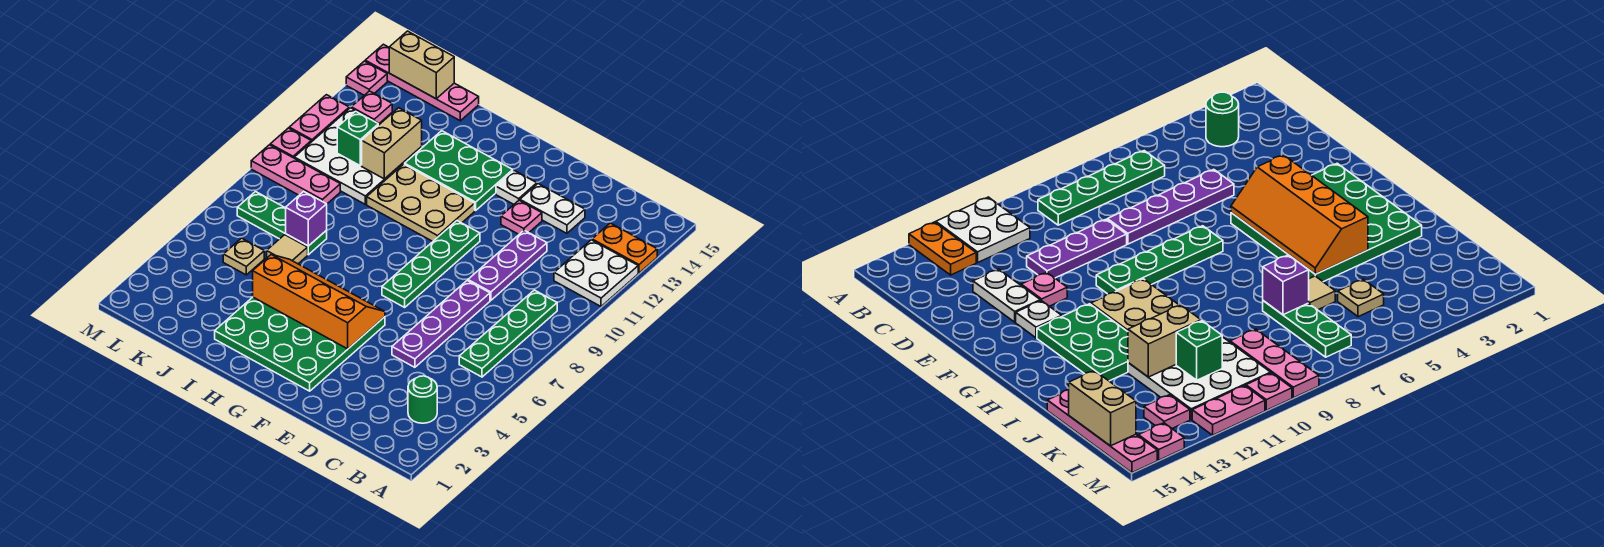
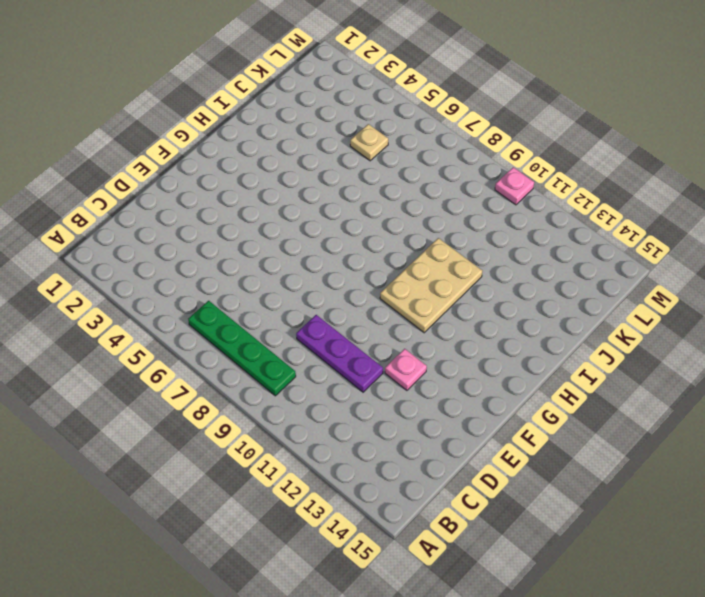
none -> white 2x2 plate [554,240,638,306]
none -> orange 1x2 plate [592,223,657,273]
none -> green 1x1 round brick [408,376,437,423]

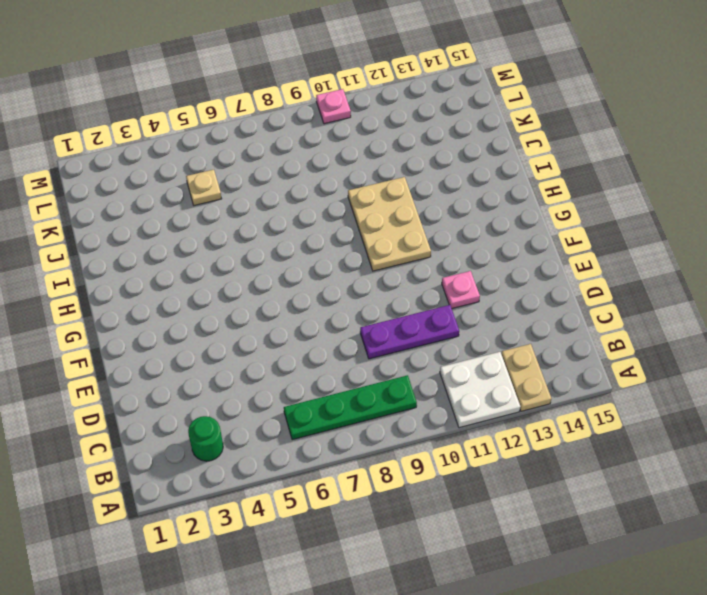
tan 1x2 plate [501,344,551,411] -> orange 1x2 plate [592,223,657,273]
none -> purple 1x4 plate [392,281,490,367]
none -> white 1x2 plate [520,184,585,233]
none -> green 4x4 plate [215,297,385,391]

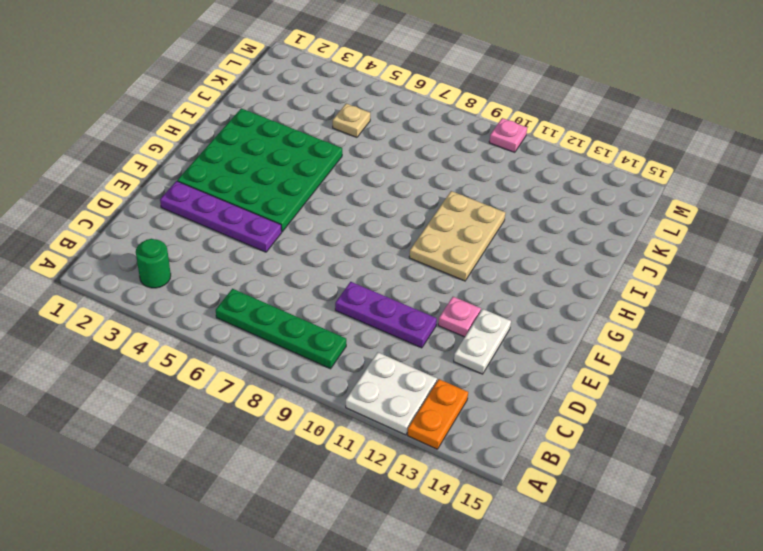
purple 1x4 plate [160,181,282,252] -> purple 1x4 plate moved to [392,281,490,367]
none -> green 1x4 plate [382,221,480,307]
none -> white 1x1 plate [496,171,537,204]
none -> green 2x3 plate [405,131,513,211]

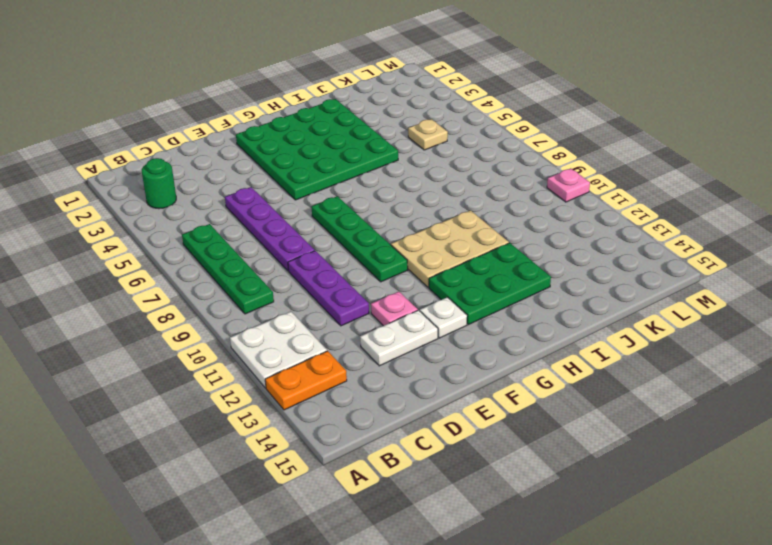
none -> tan 1x1 tile [267,235,308,264]
none -> green 1x3 plate [237,192,327,255]
none -> white 3x3 plate [294,108,422,204]

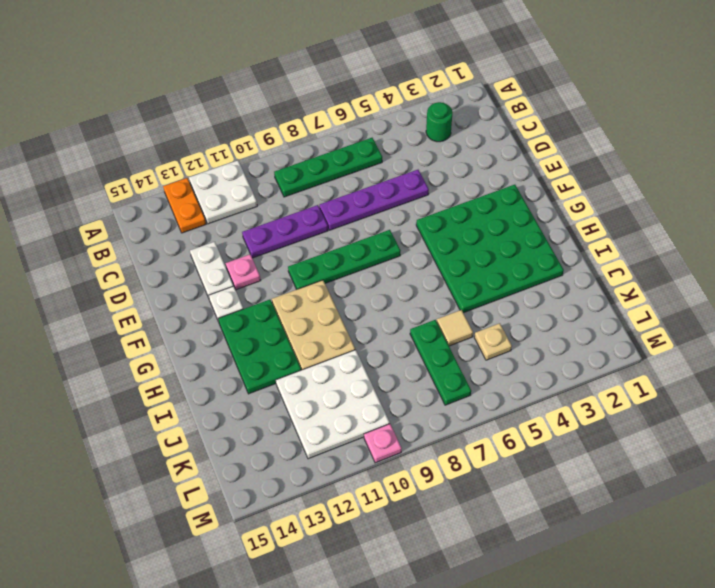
none -> pink 1x4 plate [365,44,479,121]
none -> pink 1x3 plate [251,145,340,204]
none -> pink 1x1 plate [351,91,392,123]

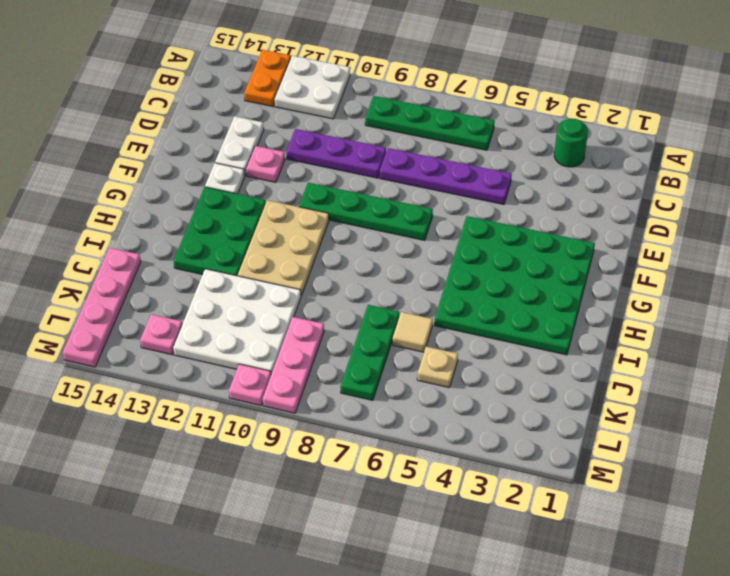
none -> pink 1x2 plate [289,95,349,142]
none -> pink 1x1 plate [346,61,387,95]
none -> orange 2x4 slope [253,255,385,349]

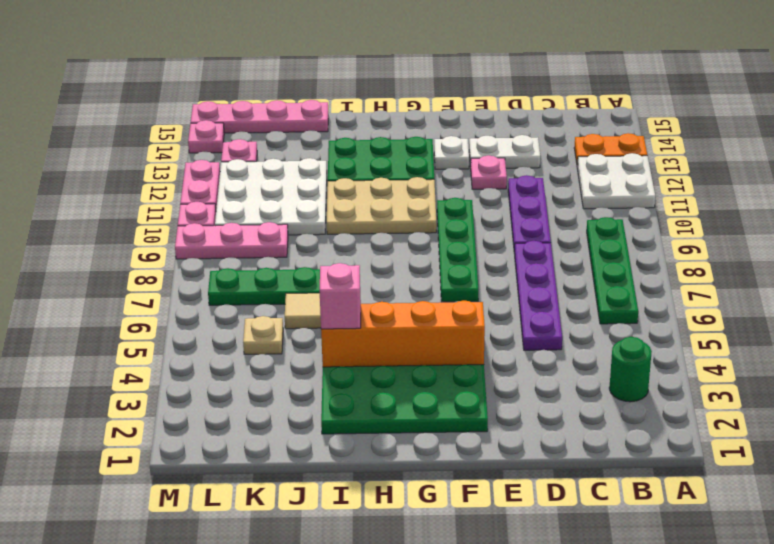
pink 1x1 brick [320,263,361,329] -> none
none -> purple 1x1 brick [286,191,327,246]
none -> tan 1x2 brick [362,108,422,179]
none -> green 1x1 brick [337,111,378,165]

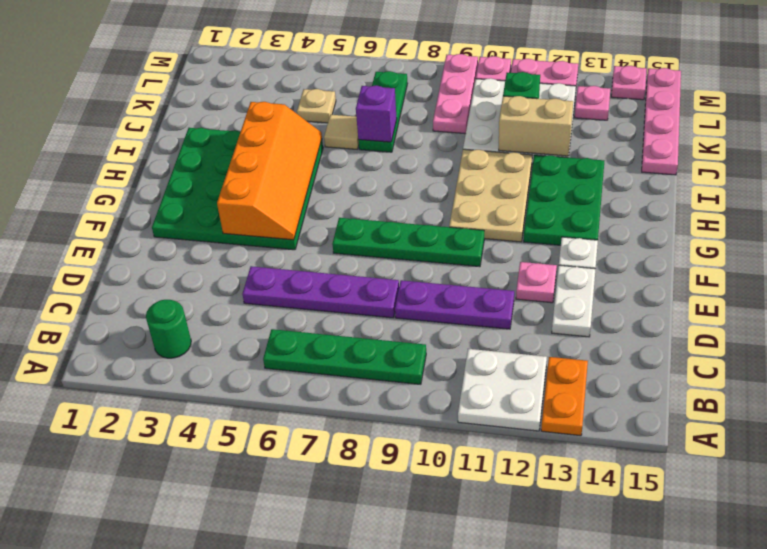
none -> tan 1x2 brick [389,31,454,99]

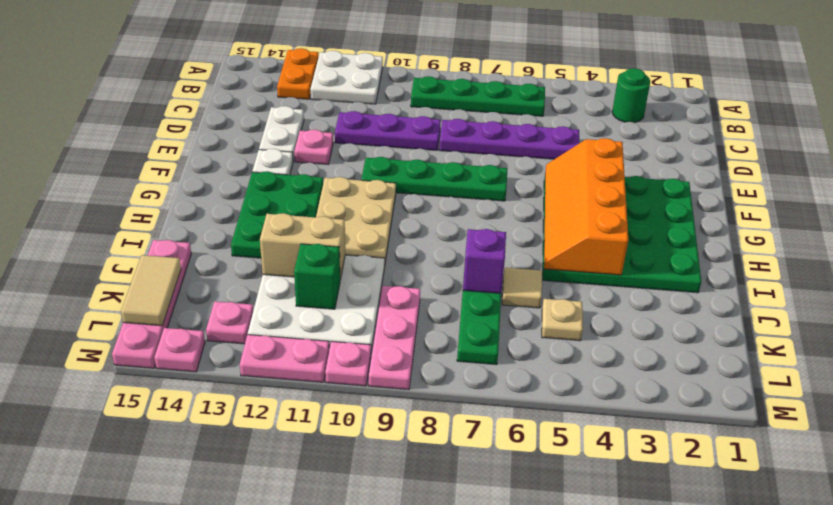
tan 1x2 tile [121,255,181,326] -> tan 1x2 brick [389,31,454,99]

